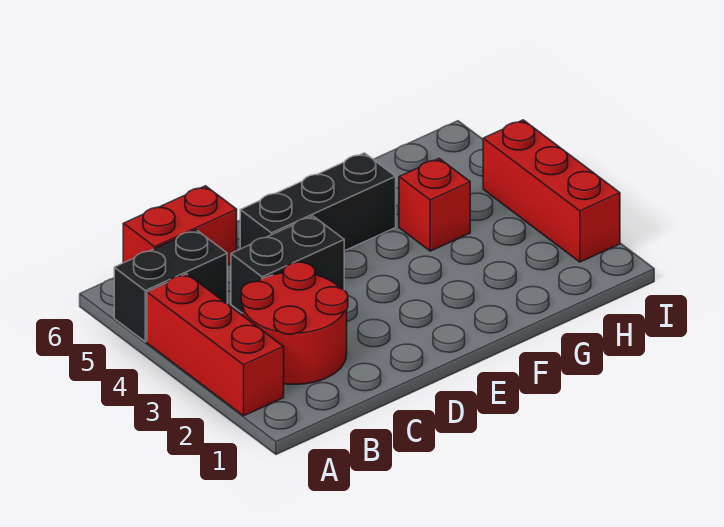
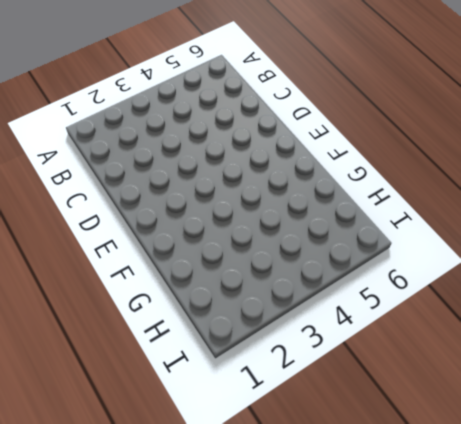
none -> red 1x3 brick [147,274,284,416]
none -> black 1x2 brick [114,230,227,342]

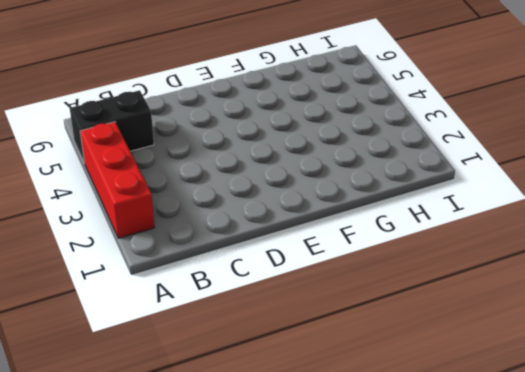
none -> red 2x2 round brick [241,262,348,384]
none -> red 1x2 brick [123,186,237,265]

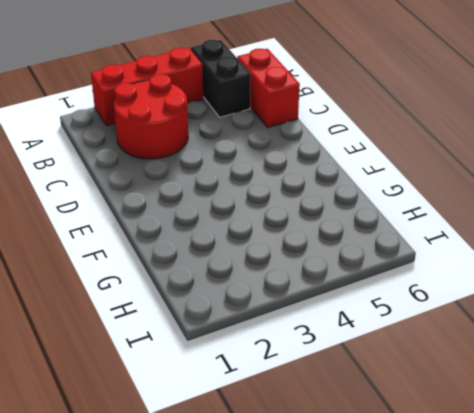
none -> black 1x2 brick [231,216,344,313]
none -> black 1x3 brick [240,153,396,251]

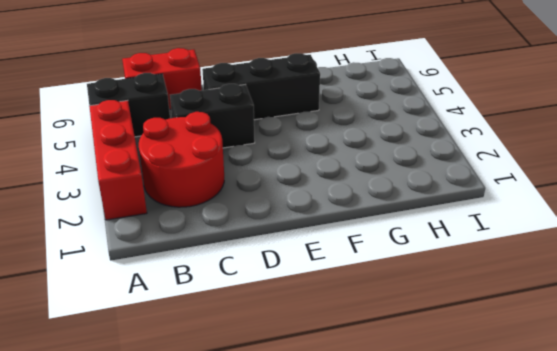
none -> red 1x1 brick [399,159,470,251]
none -> red 1x3 brick [483,120,620,262]

